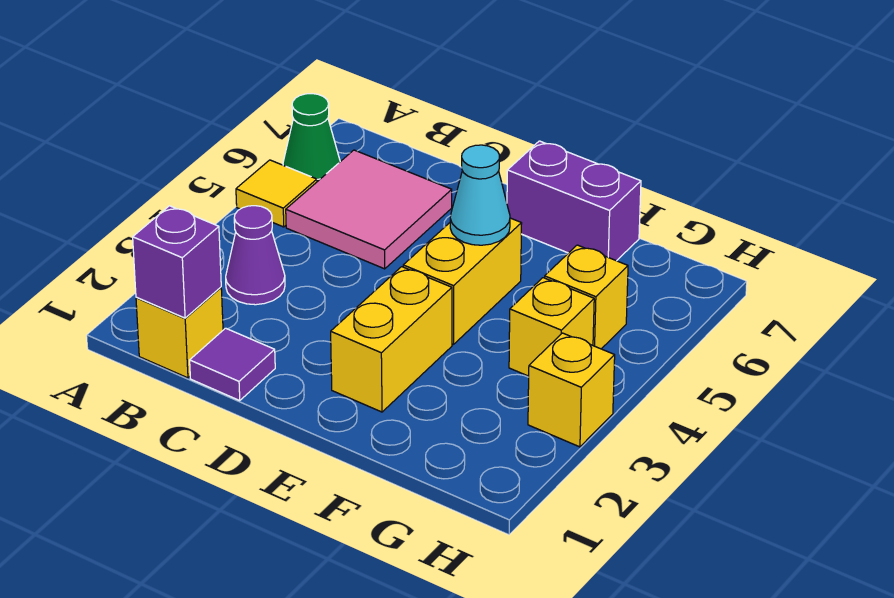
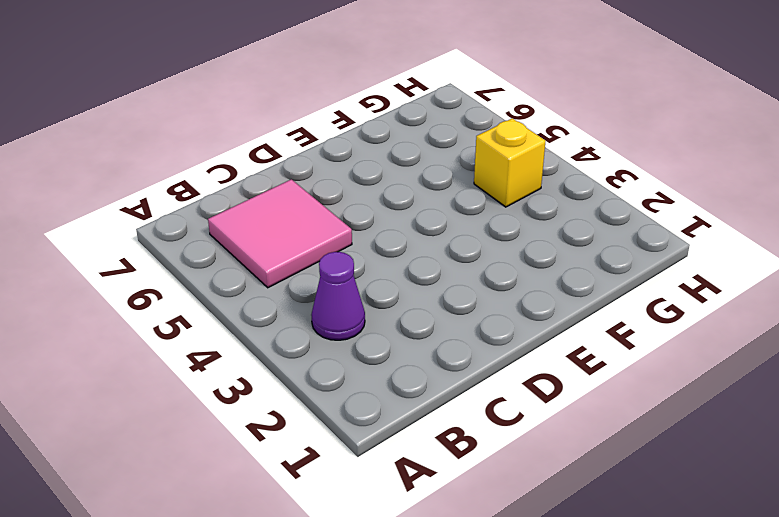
none -> yellow 1x1 tile [236,160,317,227]
none -> green 1x1 cone [283,94,340,182]
none -> yellow 1x1 brick [136,287,223,378]

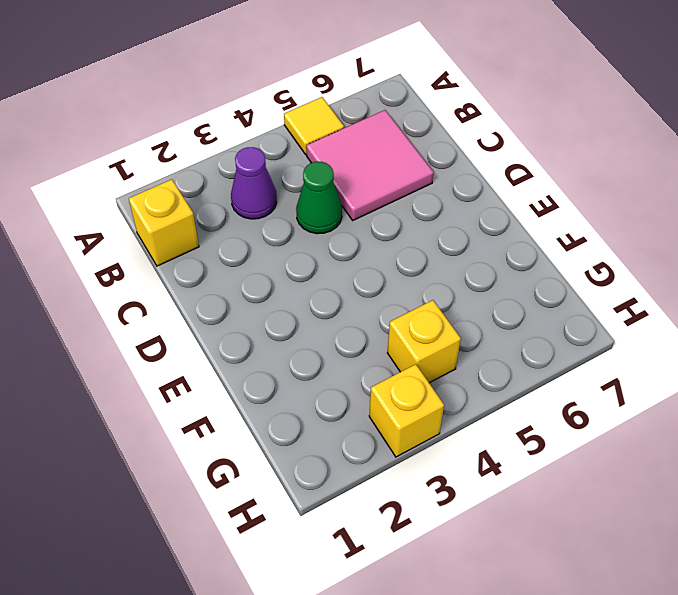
green 1x1 cone [296,162,342,234] -> green 1x1 cone moved to [283,94,340,182]
none -> purple 1x1 tile [190,328,275,400]
none -> yellow 1x2 brick [331,267,452,412]
none -> yellow 1x2 brick [403,218,522,345]

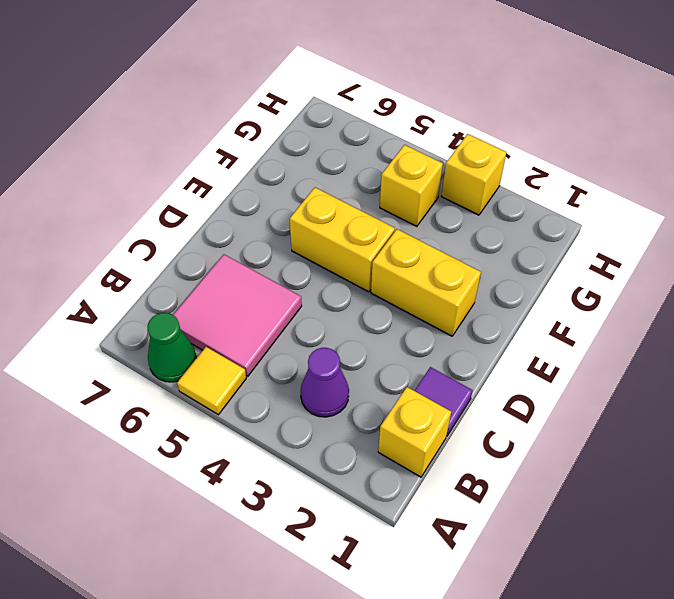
none -> purple 1x2 brick [507,141,641,261]
none -> yellow 1x1 brick [545,245,628,349]
none -> purple 1x1 brick [133,206,221,318]

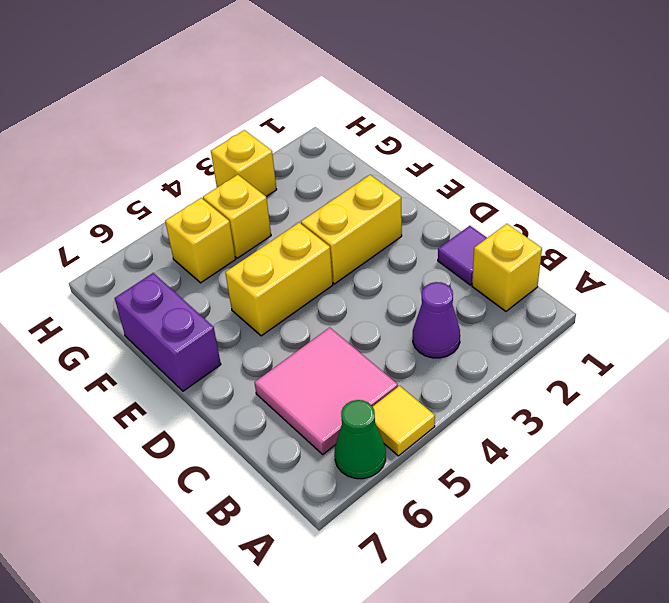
none -> purple 1x1 brick [133,206,221,318]
none -> cyan 1x1 cone [450,145,510,245]

